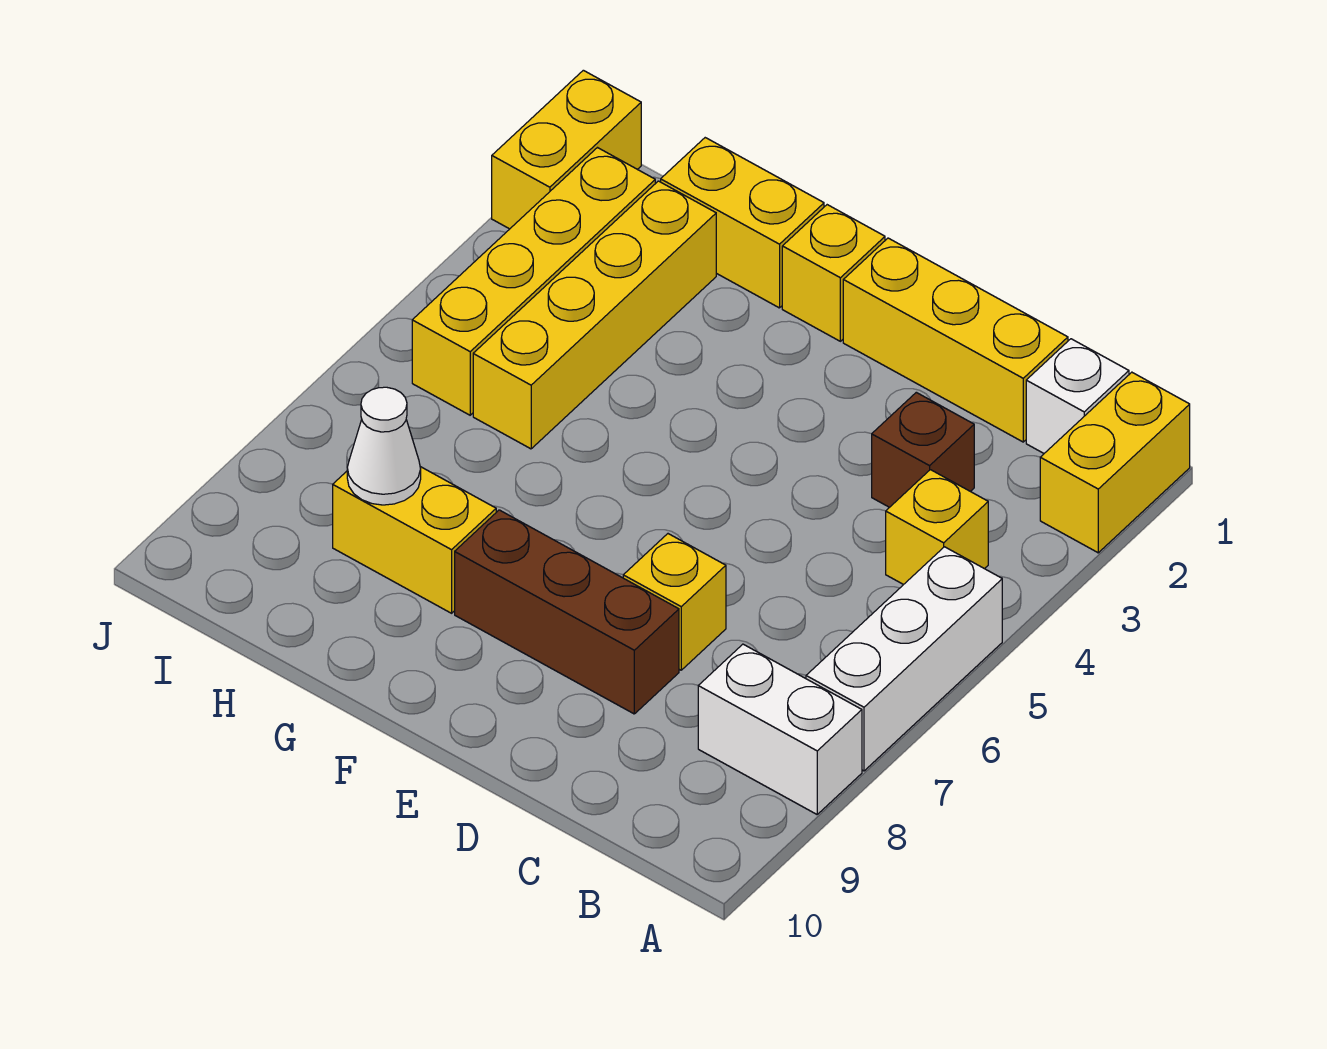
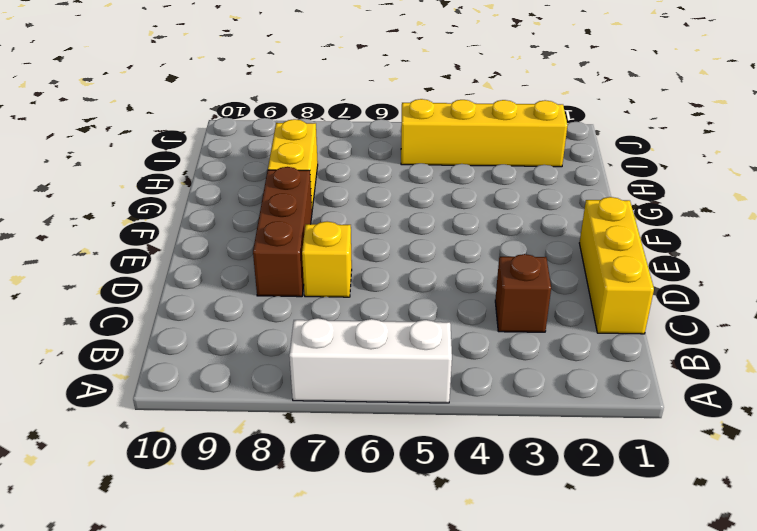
none -> yellow 1x2 brick [1040,372,1190,553]
none -> white 1x2 brick [698,644,862,814]
none -> white 1x1 brick [1026,339,1129,453]

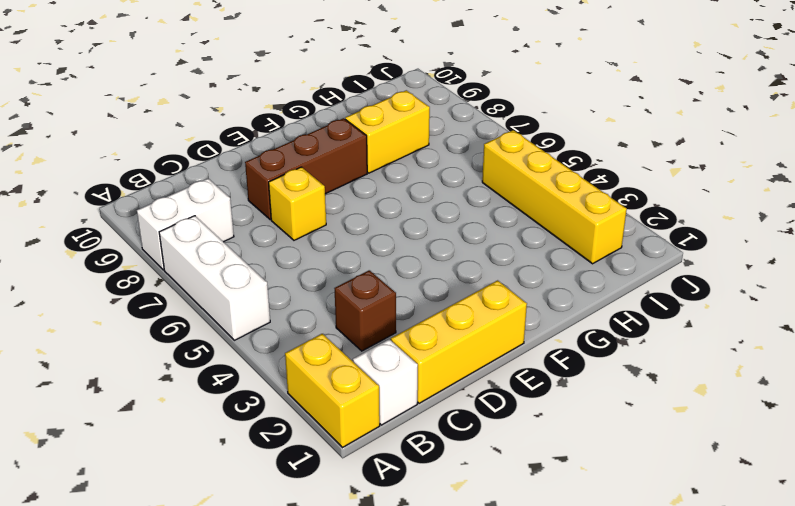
none -> yellow 1x1 brick [886,470,988,585]
none -> yellow 1x1 brick [782,205,885,341]
none -> yellow 1x2 brick [661,138,824,308]

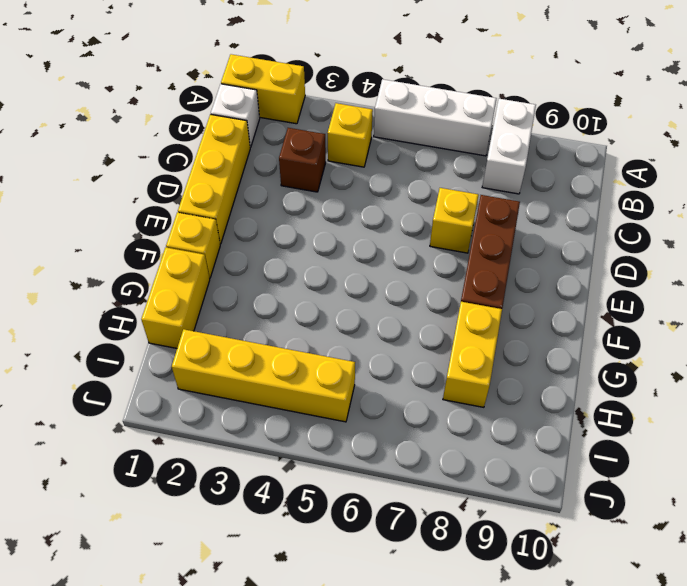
none -> yellow 1x4 brick [473,181,716,449]
none -> yellow 1x2 brick [492,70,641,229]
none -> white 1x1 cone [347,387,421,505]

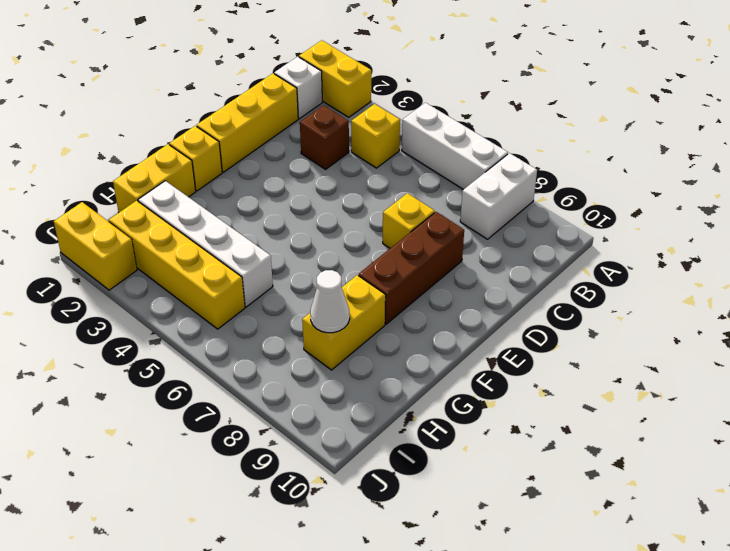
white 1x4 brick [138,181,273,307] -> yellow 1x4 brick [473,181,716,449]

